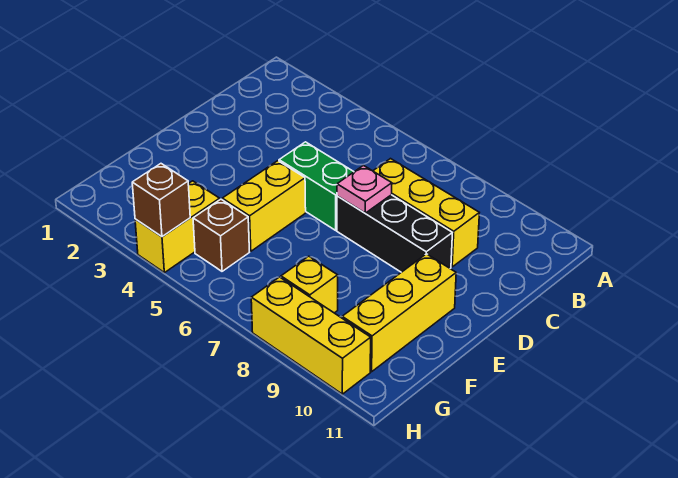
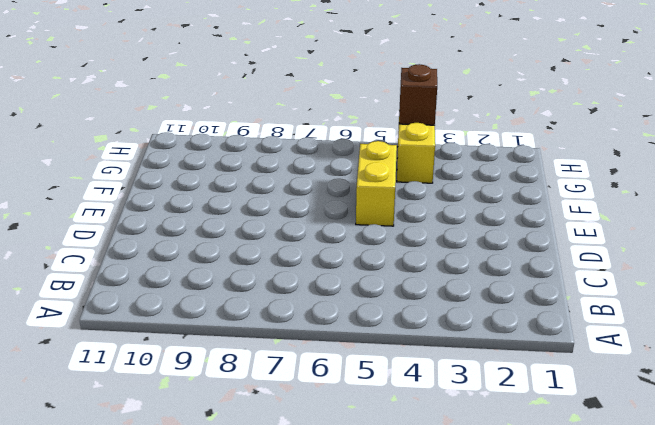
none -> yellow 1x3 brick [373,159,479,267]
none -> green 1x2 brick [279,142,354,230]

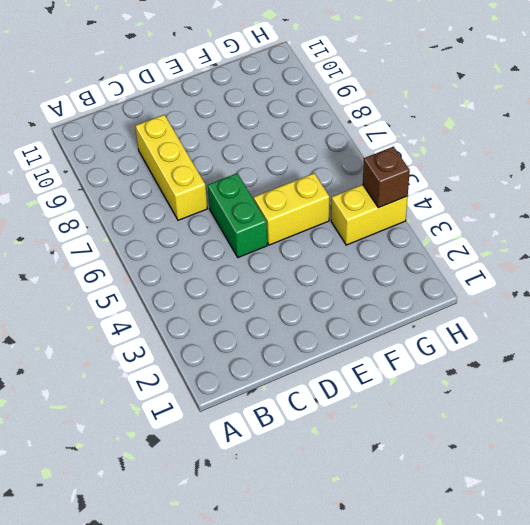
none -> black 1x3 brick [337,195,452,272]
none -> yellow 1x3 brick [342,254,456,372]

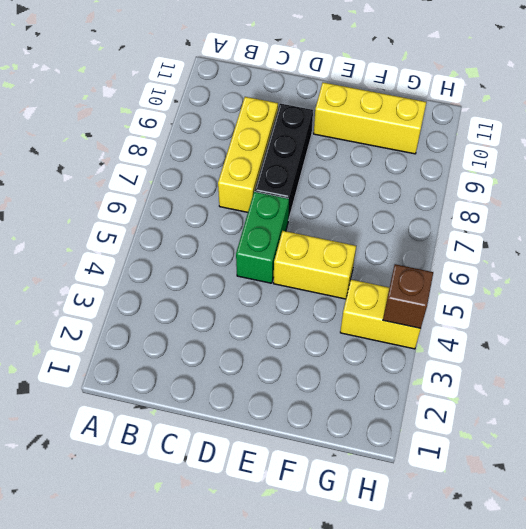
none -> brown 1x1 brick [193,199,249,271]
none -> yellow 1x1 brick [281,256,338,313]

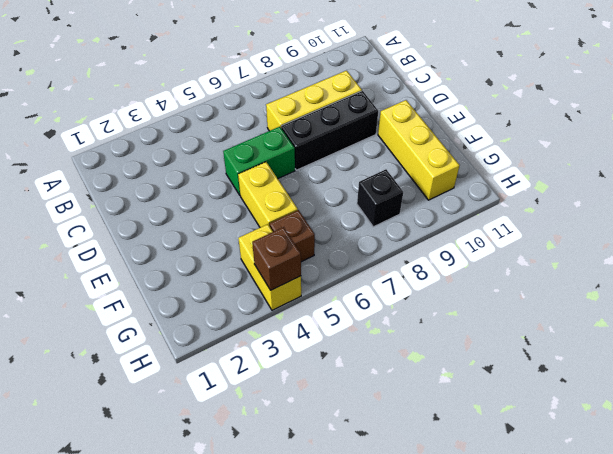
black 1x1 brick [357,169,403,227] -> yellow 1x1 brick [281,256,338,313]
none -> yellow 1x3 brick [251,277,371,394]
none -> pink 1x1 plate [337,166,392,213]

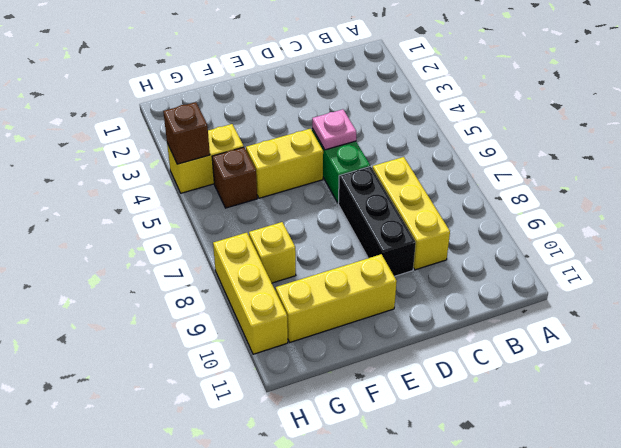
pink 1x1 plate [312,109,356,150] -> pink 1x1 plate moved to [337,166,392,213]

